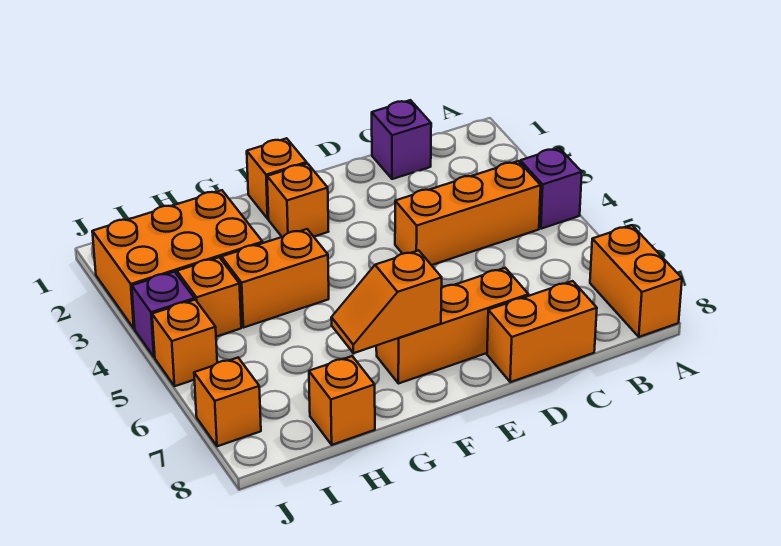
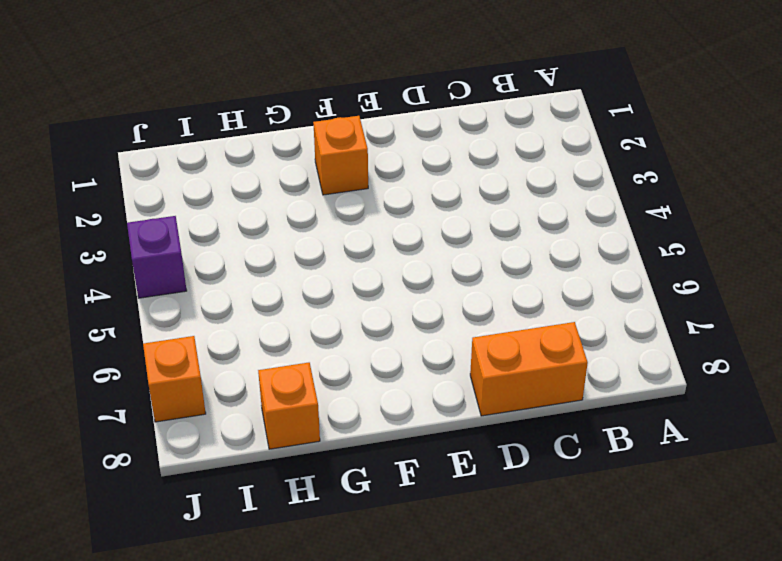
none -> purple 1x1 brick [520,148,582,229]
none -> orange 1x2 brick [590,225,682,337]
none -> orange 1x3 brick [395,161,541,265]

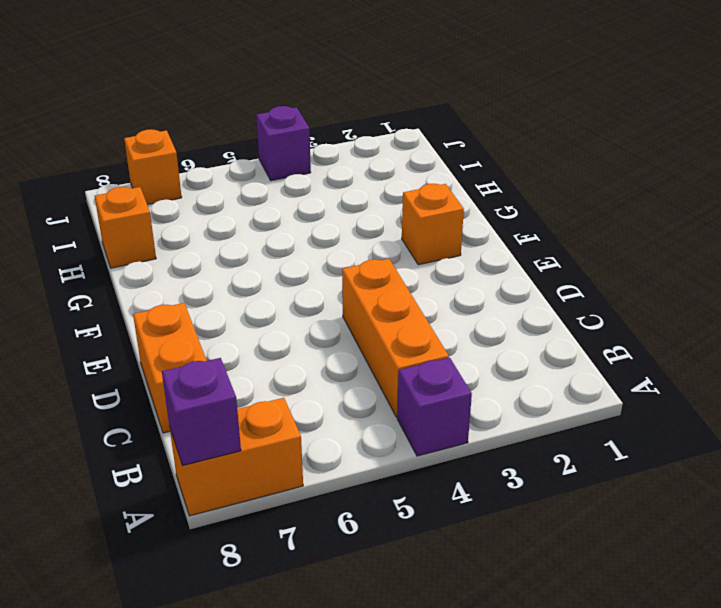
purple 1x1 brick [162,358,241,466] -> purple 1x1 brick moved to [372,100,431,179]
none -> orange 1x3 brick [376,268,529,384]
none -> orange 1x1 brick [247,138,307,219]
none -> orange 1x2 brick [222,229,329,328]

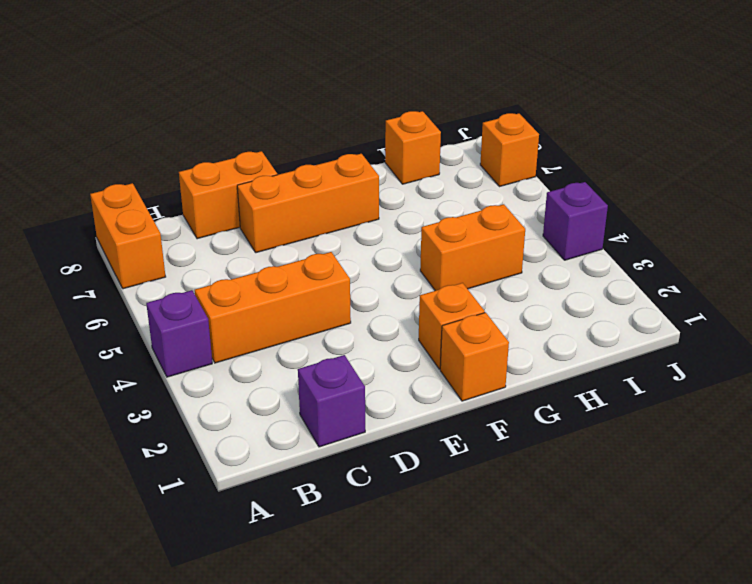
none -> orange 2x3 brick [92,190,263,329]
none -> orange 1x1 brick [177,257,241,337]
none -> orange 1x1 brick [152,300,217,386]

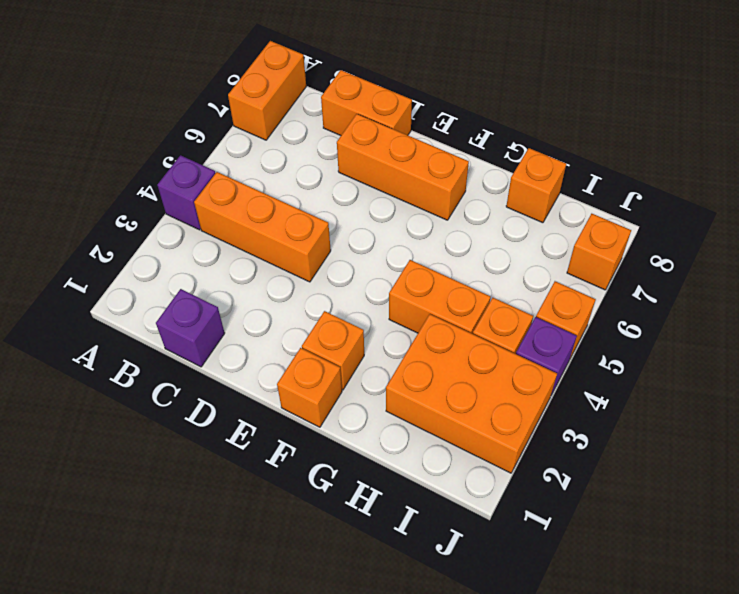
none -> orange 1x2 slope [331,250,442,353]

